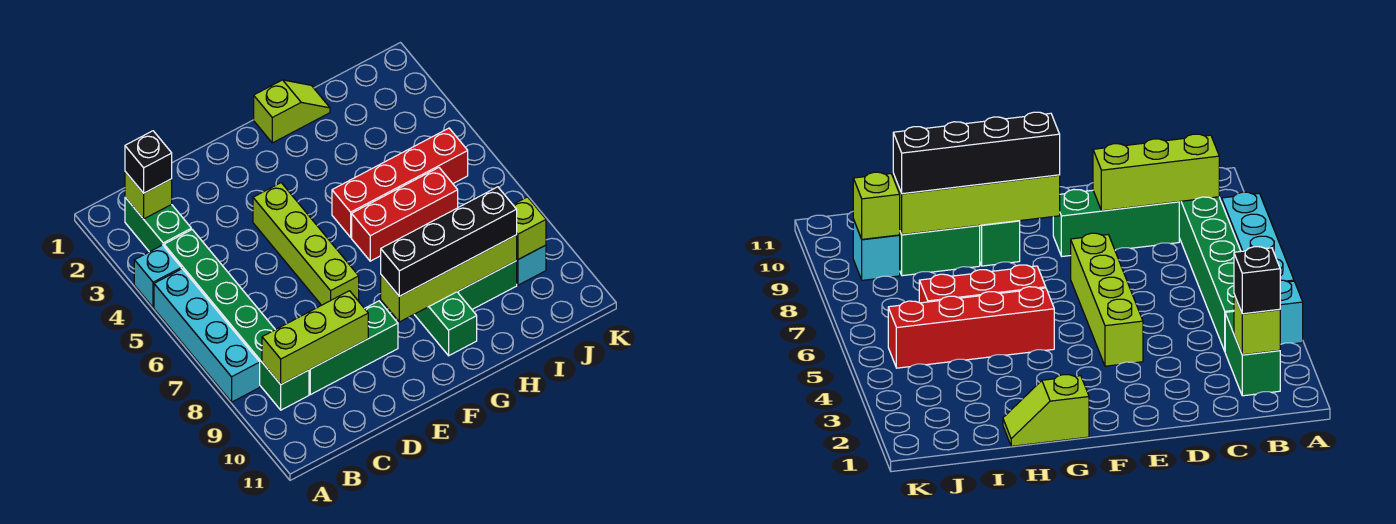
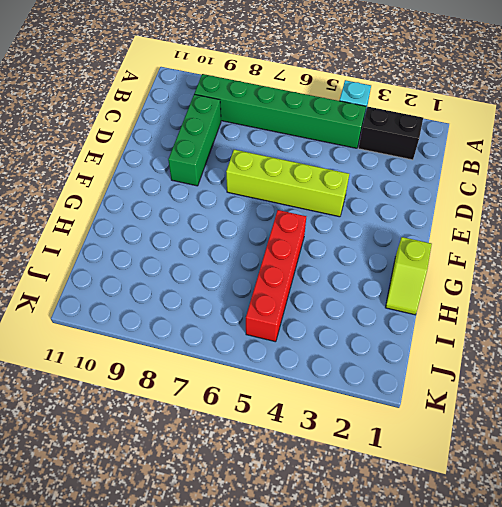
black 1x2 brick [359,107,423,160] -> green 1x2 brick [125,197,191,252]
none -> cyan 1x4 brick [154,269,260,402]
none -> red 1x3 brick [352,168,458,261]
none -> green 1x2 brick [414,292,477,356]

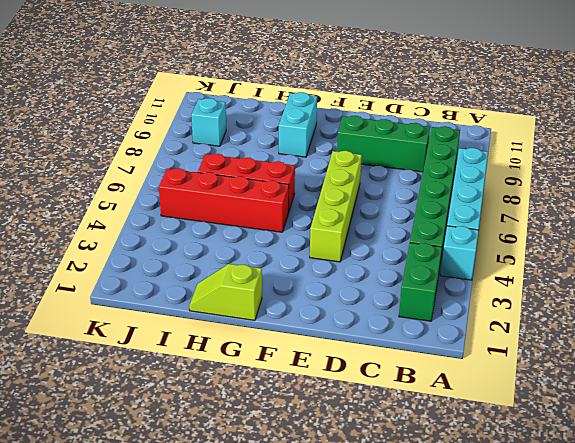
cyan 1x2 brick [279,92,317,157] -> green 1x2 brick [414,292,477,356]
none -> green 1x2 brick [458,261,517,309]
none -> lime 1x1 brick [125,172,172,219]
none -> lime 1x3 brick [262,291,368,384]

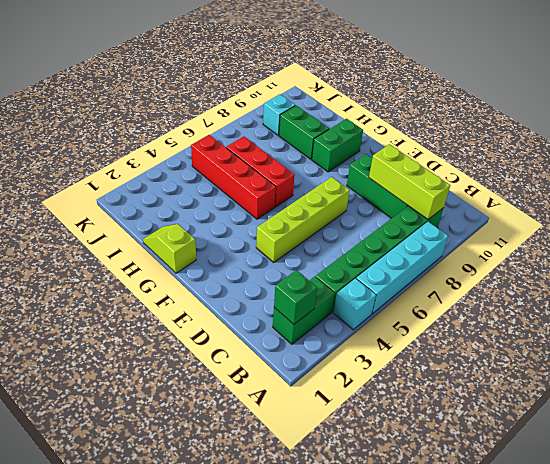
green 1x1 brick [274,270,317,324] -> lime 1x1 brick [125,172,172,219]
none -> lime 1x4 brick [381,235,517,322]
none -> lime 1x1 brick [513,197,546,259]
none -> black 1x1 brick [125,131,172,193]

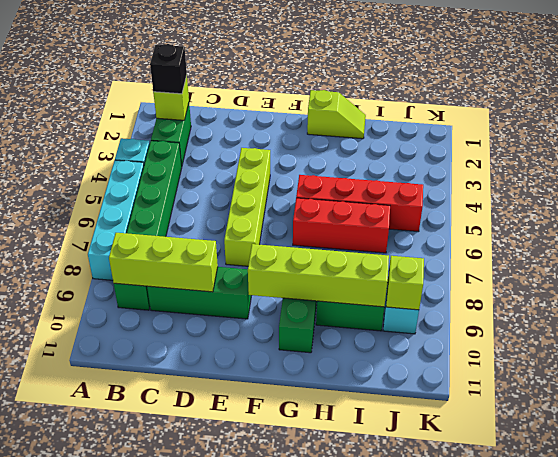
none -> black 1x4 brick [381,187,517,296]

